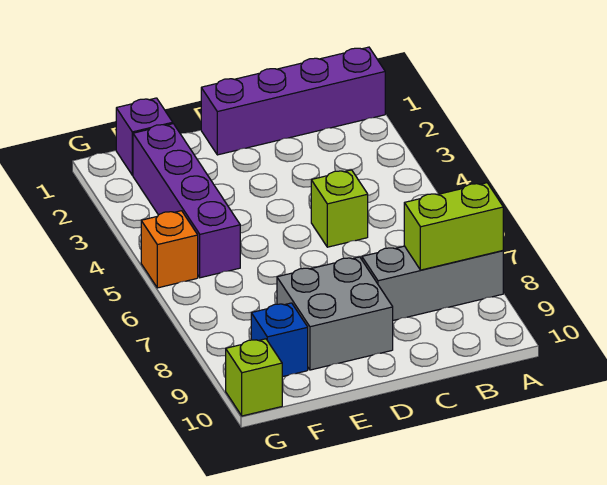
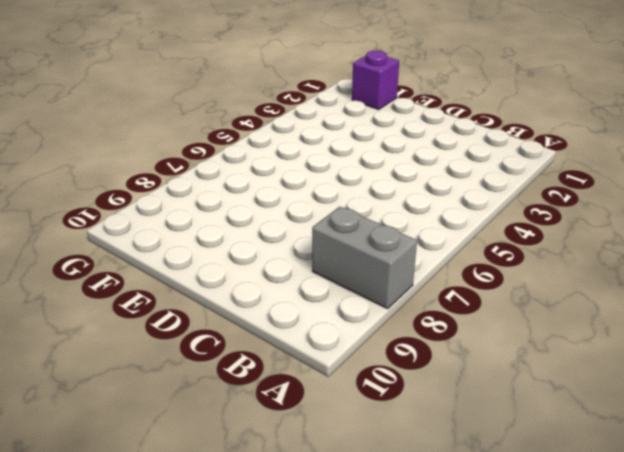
grey 1x2 brick [312,207,417,309] -> grey 1x3 brick [362,246,503,320]
none -> purple 1x4 brick [201,47,385,155]
none -> lime 1x1 brick [311,170,368,247]

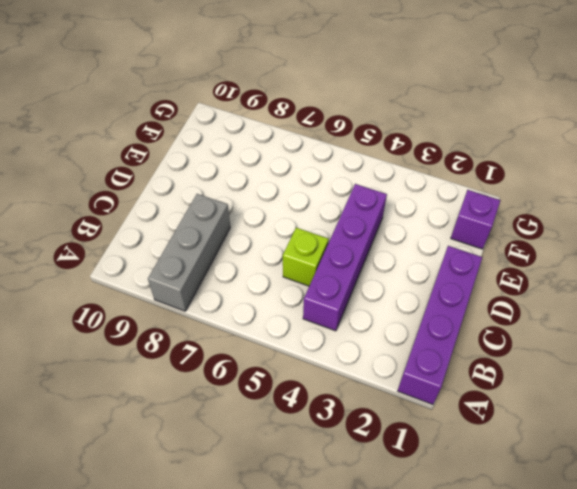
purple 1x4 brick [303,184,387,331] -> purple 1x4 brick turned to [133,124,240,278]
none -> grey 2x2 brick [277,257,393,370]
none -> blue 1x1 brick [251,303,308,377]

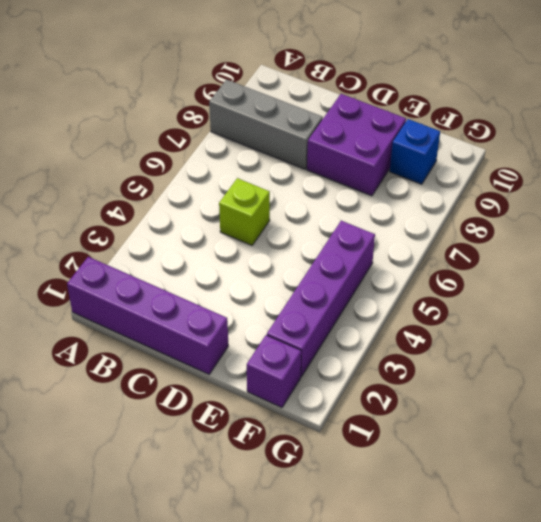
purple 2x2 brick [307,94,406,196] -> grey 2x2 brick [277,257,393,370]
none -> orange 1x1 brick [141,211,198,288]
none -> lime 1x1 brick [226,339,282,416]

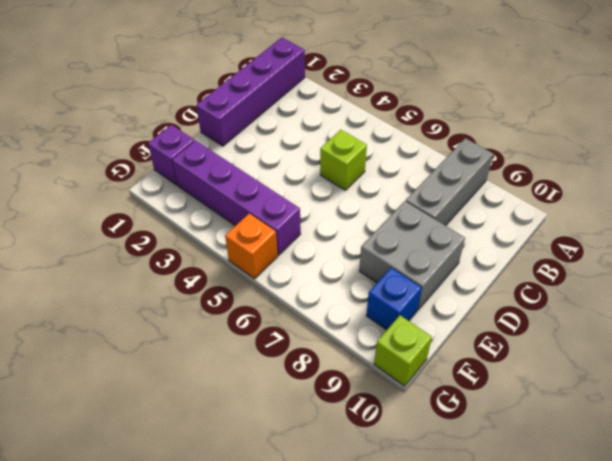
none -> lime 1x2 brick [404,183,503,270]

